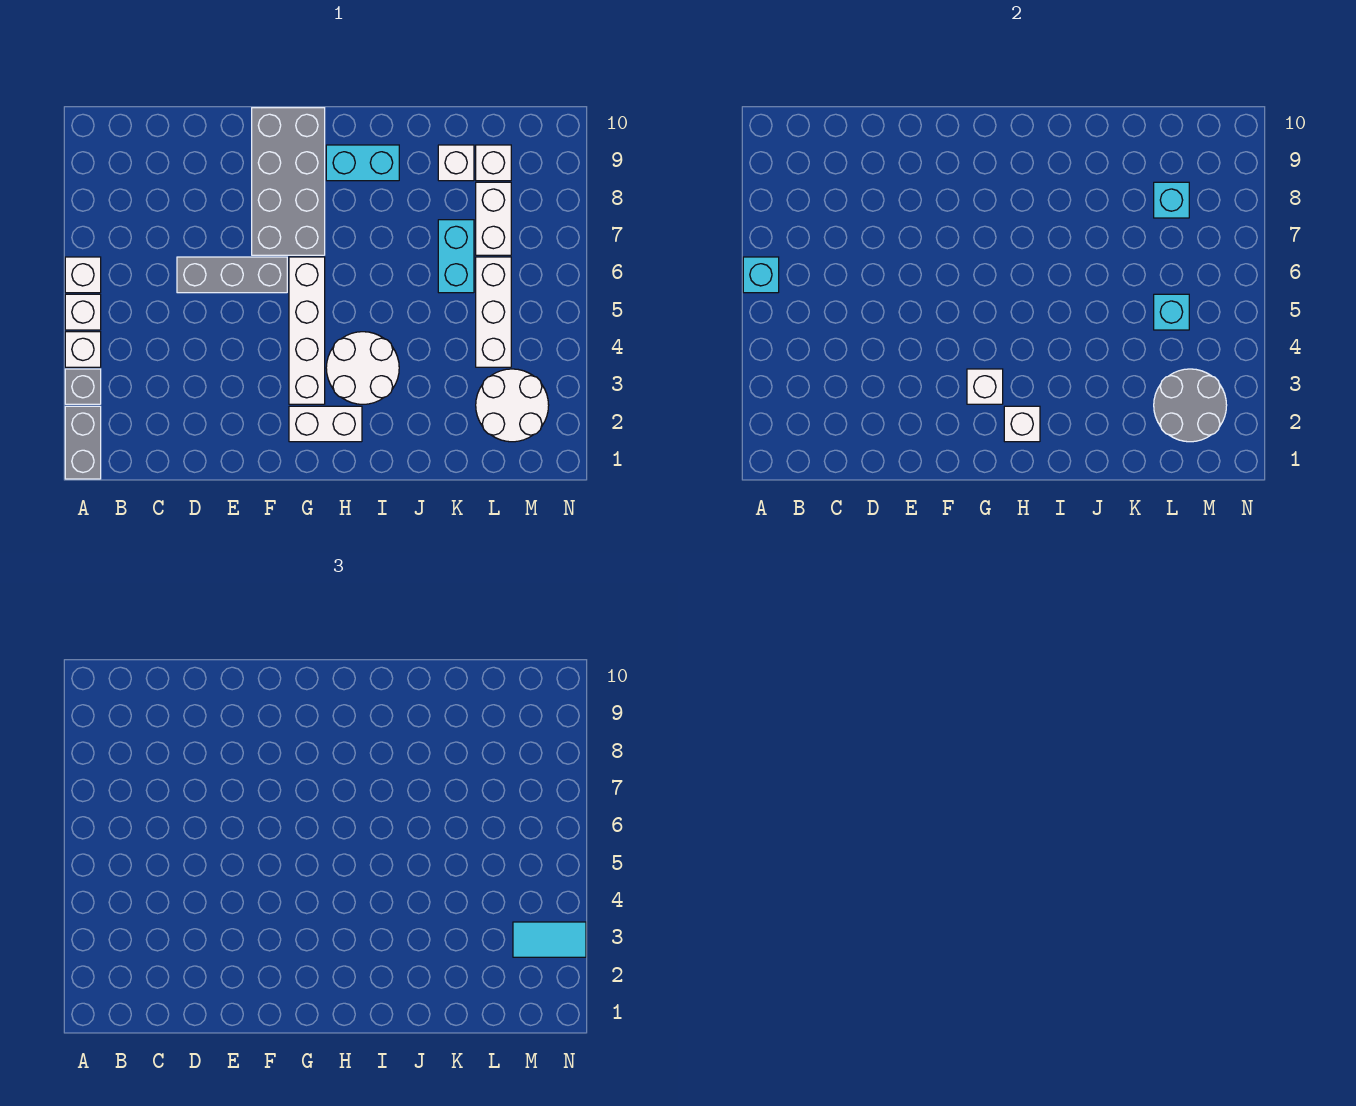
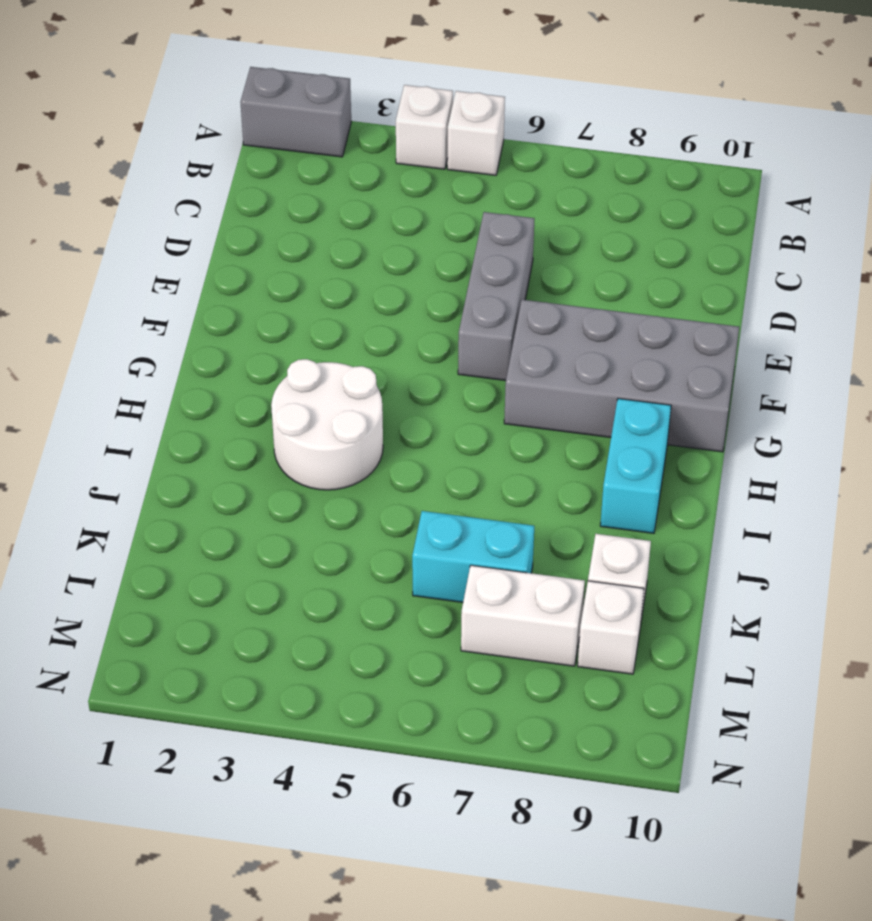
none -> grey 1x1 brick [65,369,101,404]
none -> white 1x1 brick [65,257,101,293]
none -> white 1x2 brick [289,406,362,442]

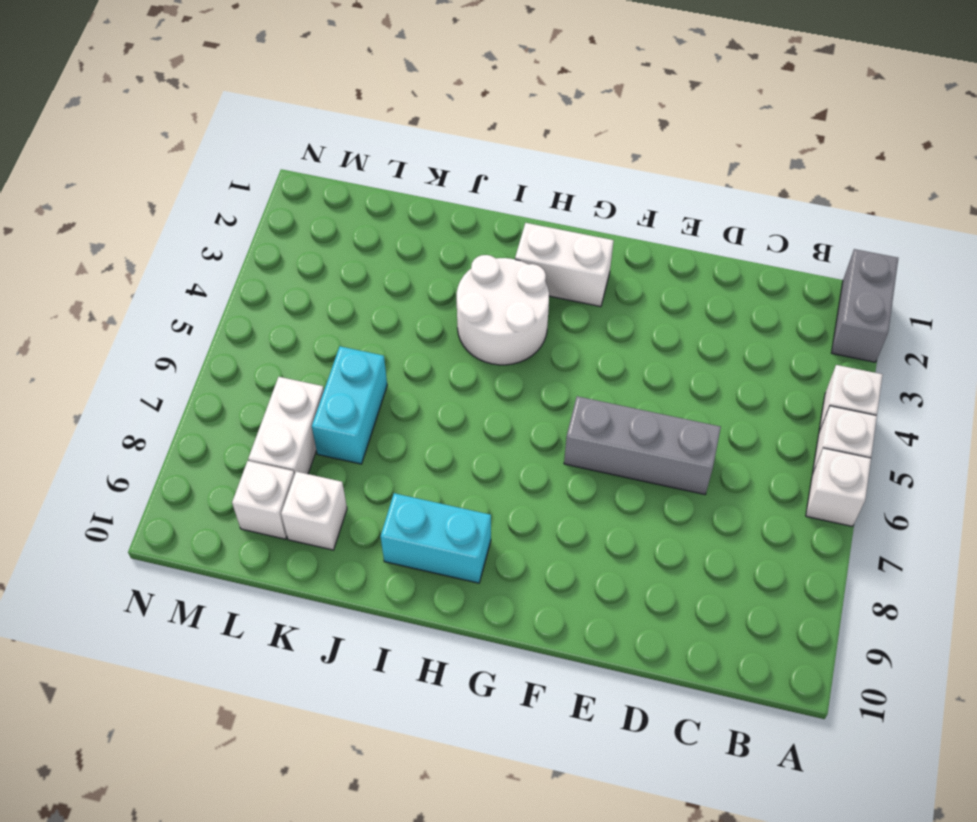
none -> grey 1x1 brick [65,369,101,404]
none -> grey 2x4 brick [252,108,325,255]
none -> white 1x4 brick [289,257,325,404]

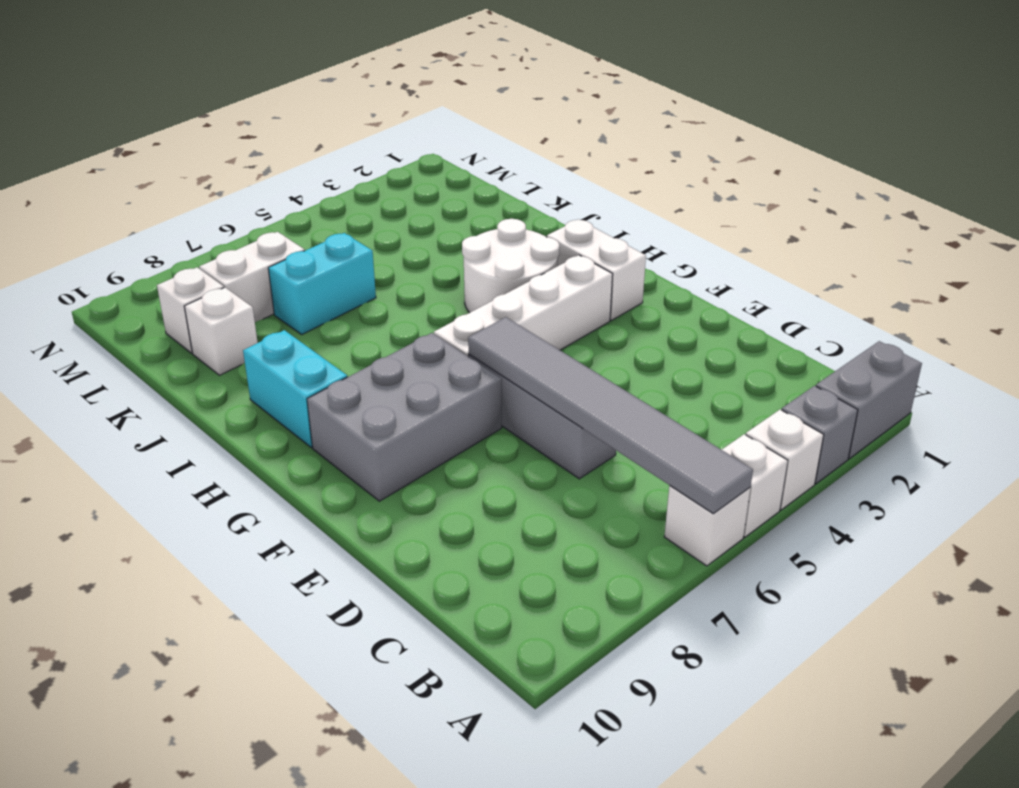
grey 1x6 tile [468,317,753,514] -> cyan 1x1 brick [743,257,779,293]
grey 2x3 brick [307,333,502,501] -> grey 2x4 brick [252,108,325,255]
none -> white 2x2 round brick [476,369,549,442]
none -> white 1x3 brick [476,257,511,367]
none -> white 1x1 brick [967,369,1003,404]

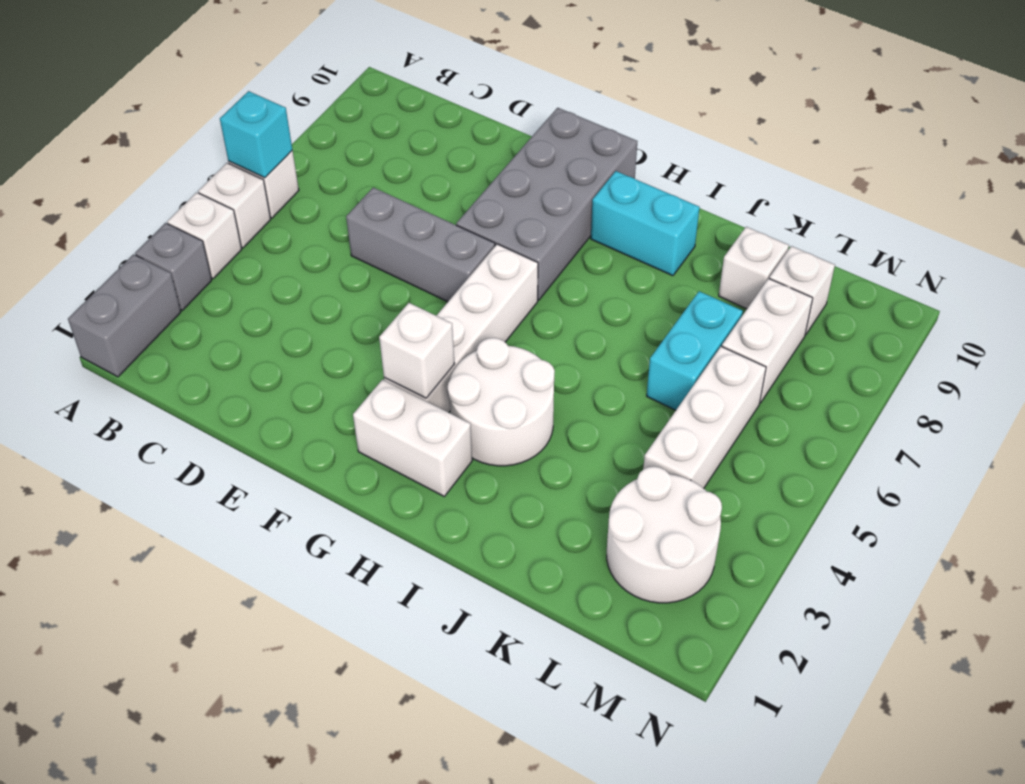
none -> white 1x1 brick [1004,406,1040,442]
none -> grey 2x2 round brick [1154,369,1227,442]
none -> cyan 1x1 brick [1154,294,1189,330]

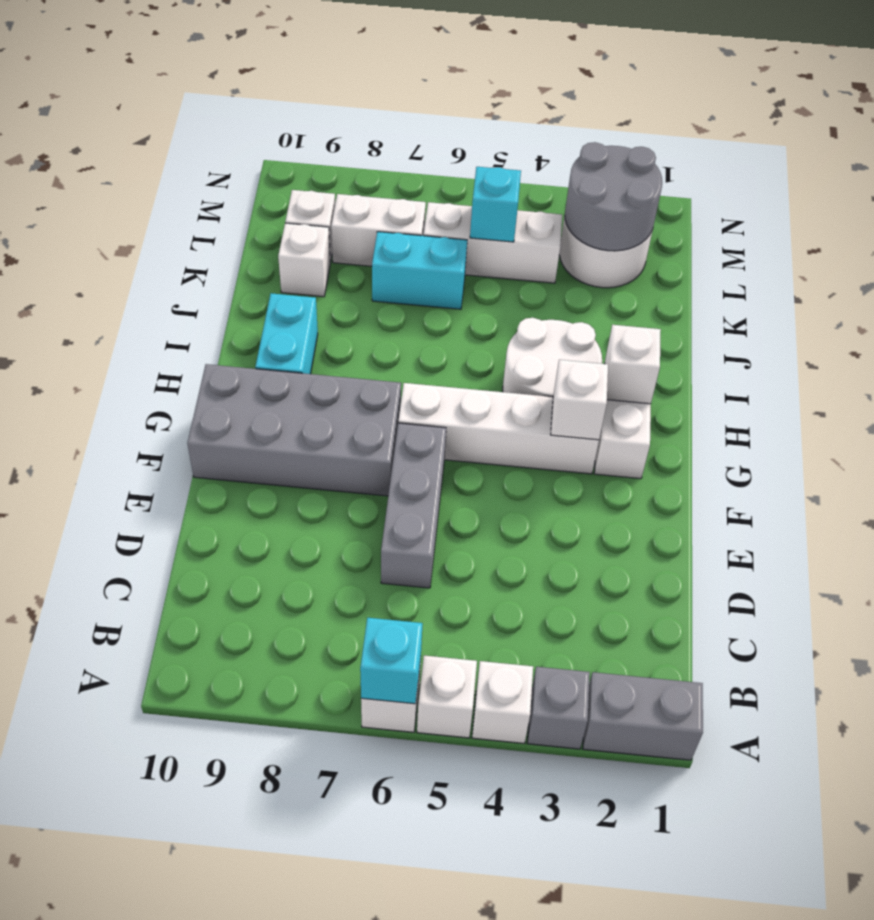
none -> cyan 1x1 brick [1154,182,1189,218]
none -> cyan 1x2 tile [513,922,586,957]

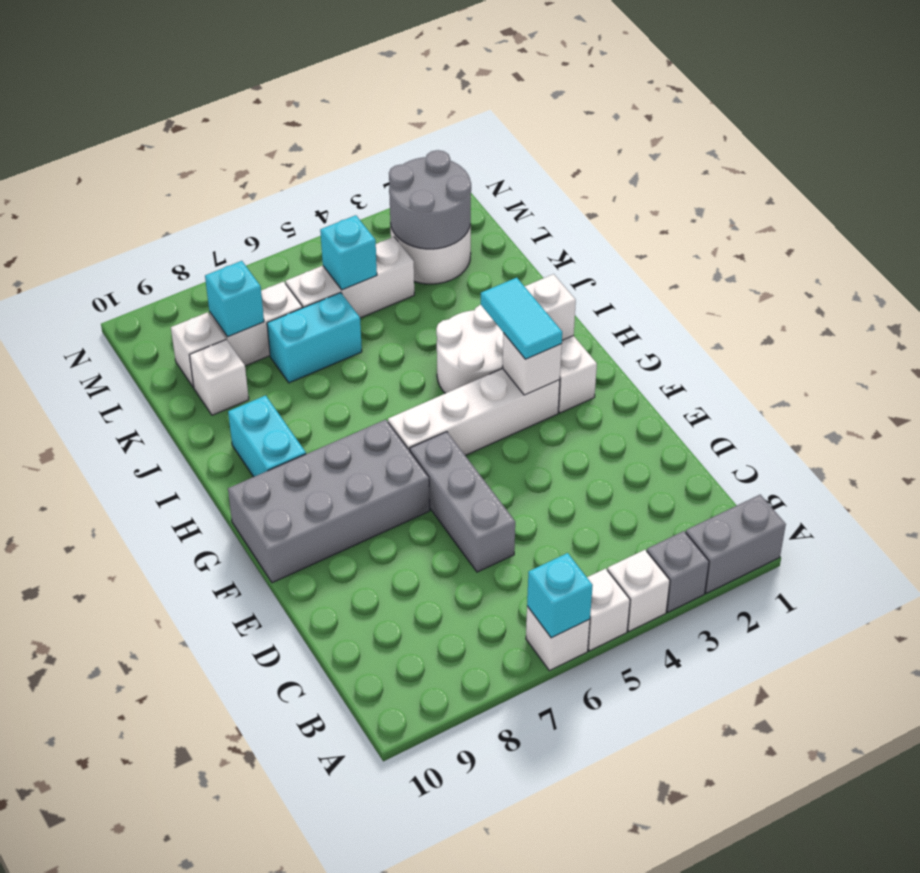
cyan 1x2 tile [481,278,562,359] -> cyan 1x2 tile moved to [513,922,586,957]

